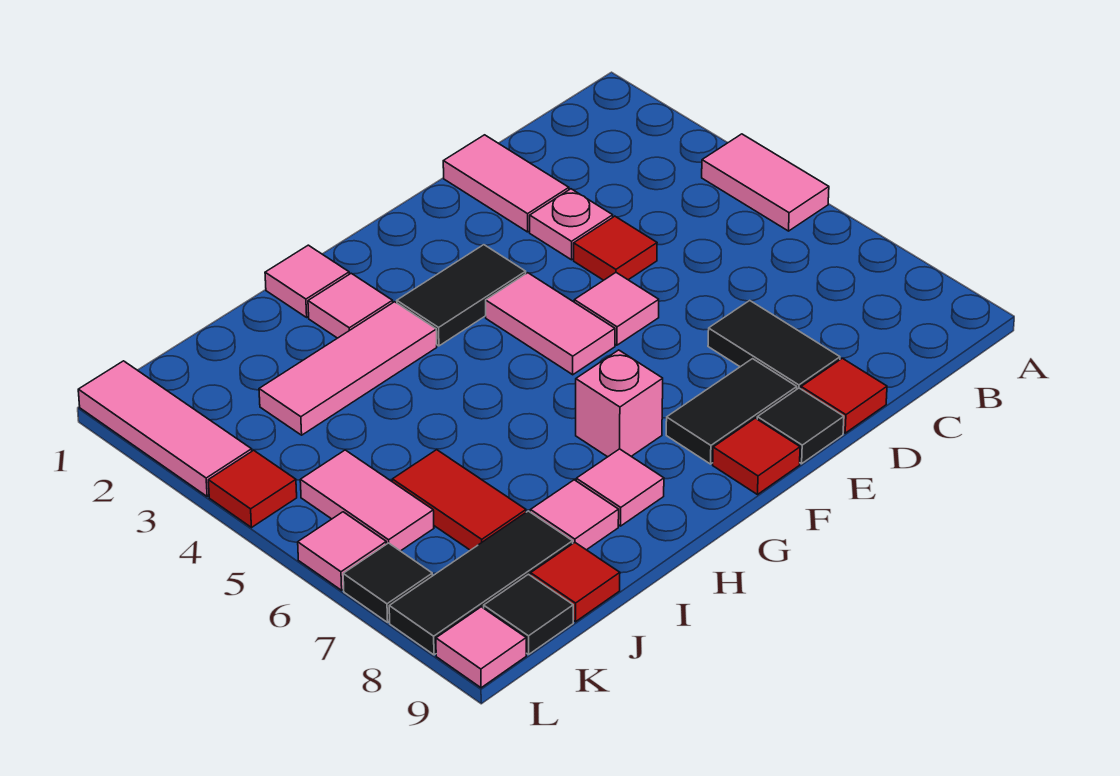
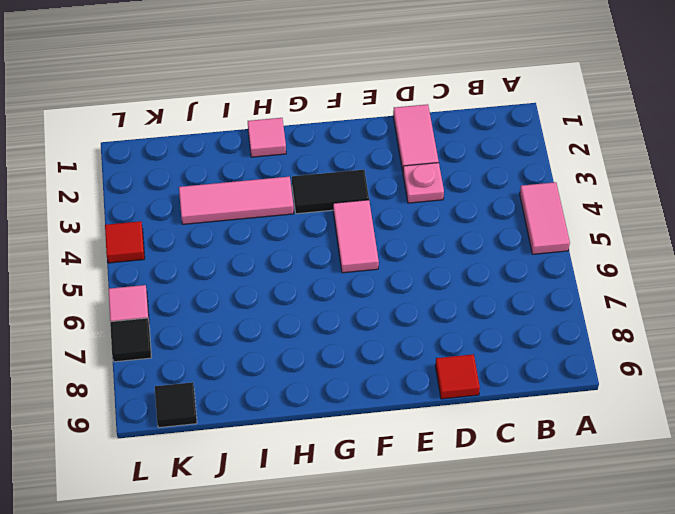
none -> red 1x1 tile [574,216,657,280]
none -> black 1x2 tile [708,301,840,389]
none -> pink 1x1 tile [574,273,659,345]

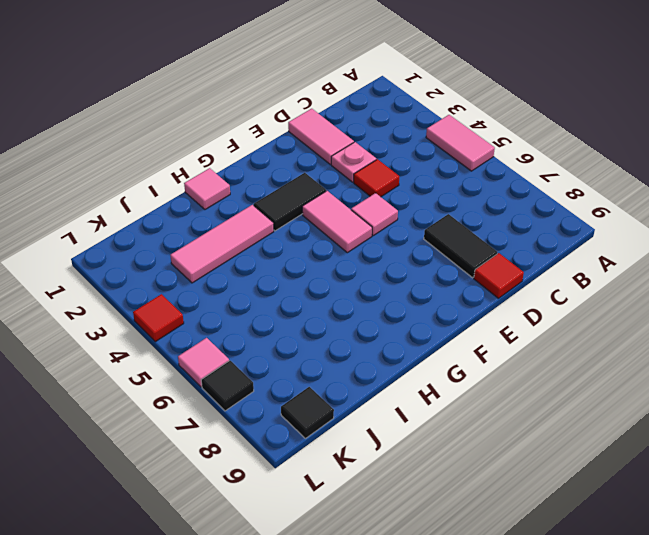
none -> black 1x2 tile [666,359,797,464]
none -> black 1x1 tile [757,388,844,464]
none -> red 1x1 tile [713,418,800,495]

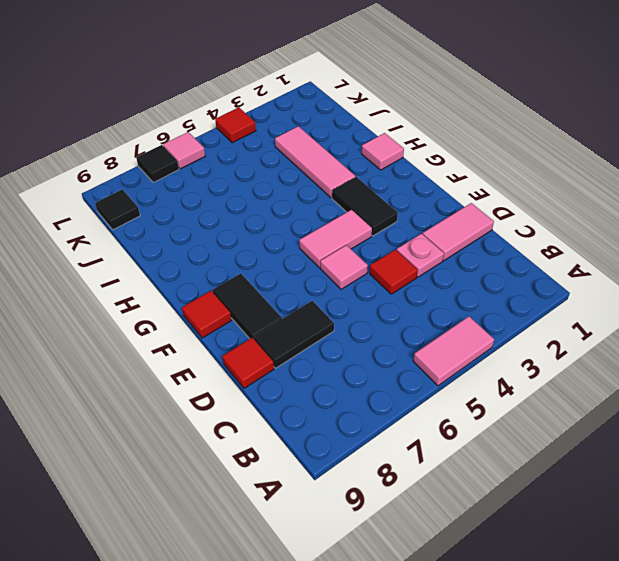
none -> black 1x1 tile [757,388,844,464]
none -> pink 1x1 brick [576,350,663,457]
none -> pink 1x1 tile [308,273,393,338]

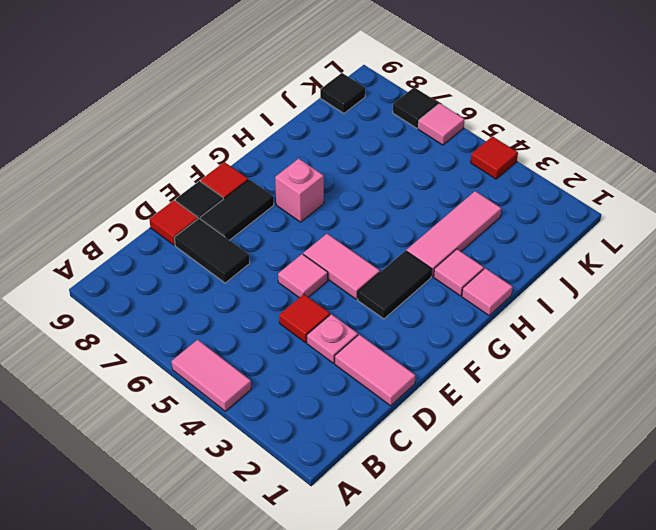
none -> pink 1x1 tile [576,449,664,526]
none -> pink 1x1 tile [530,480,619,550]
none -> red 1x2 tile [392,450,526,550]

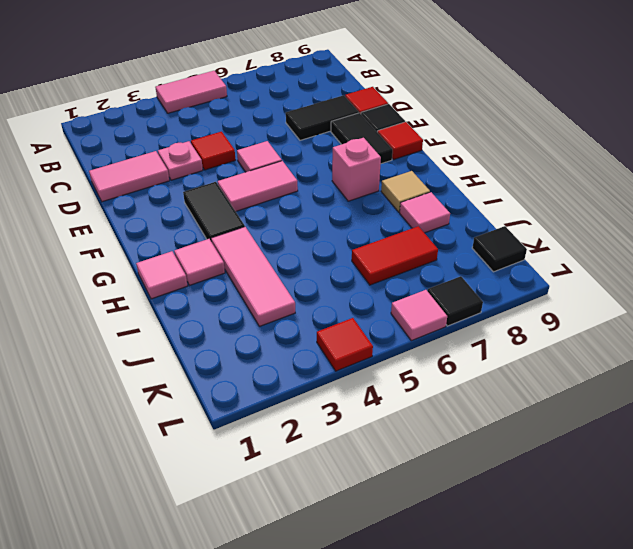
tan 1x1 tile [381,171,430,212] -> pink 1x1 tile [576,449,664,526]
none -> black 1x3 tile [389,511,573,655]
none -> red 1x1 tile [531,543,620,622]
none -> pink 1x2 tile [300,450,434,551]

